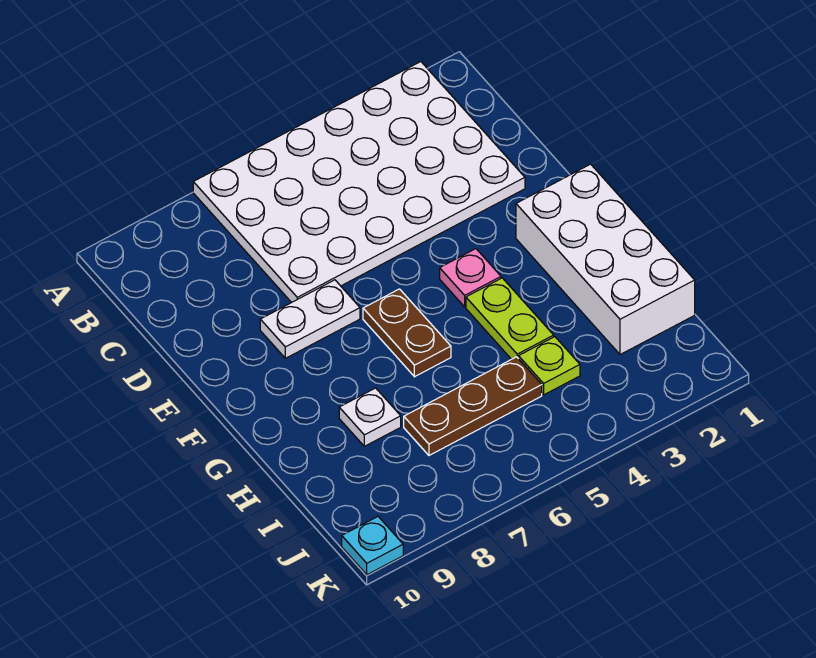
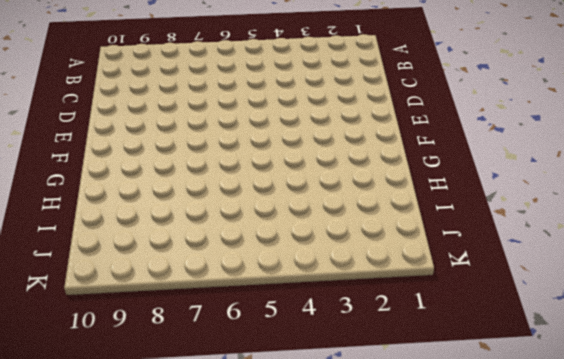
none -> white 4x6 plate [193,62,525,302]
none -> white 1x2 plate [260,280,360,358]

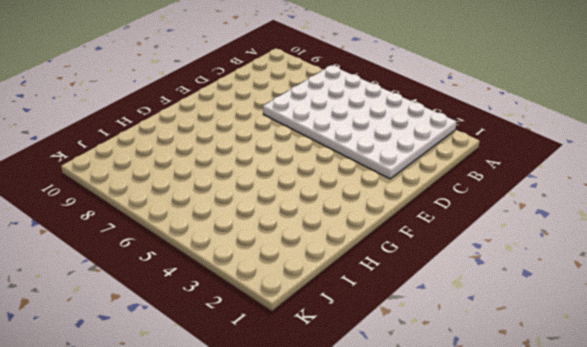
none -> white 1x2 plate [260,280,360,358]
none -> white 2x4 brick [516,164,695,355]

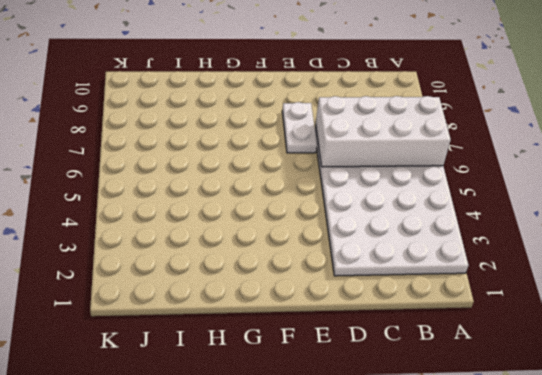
white 2x4 brick [316,96,451,167] -> white 2x4 brick moved to [516,164,695,355]
none -> pink 1x1 plate [440,249,501,307]
none -> brown 1x2 plate [363,289,451,377]

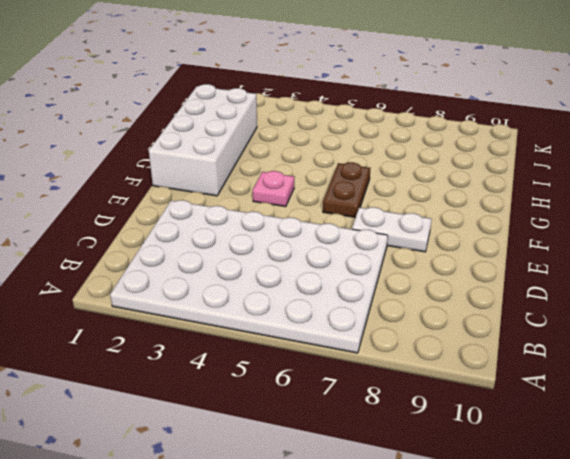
none -> lime 1x2 plate [466,278,554,359]
none -> white 1x1 plate [339,388,401,446]

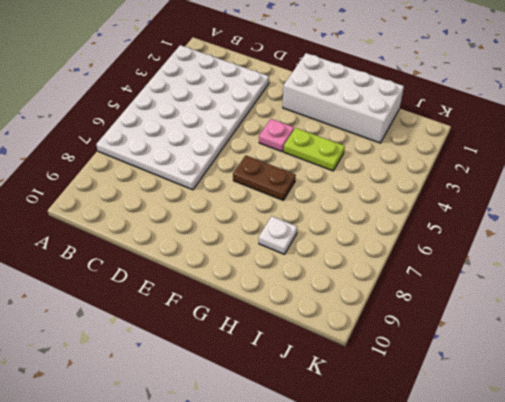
none -> white 1x2 plate [260,280,360,358]
none -> lime 1x1 plate [519,337,580,395]

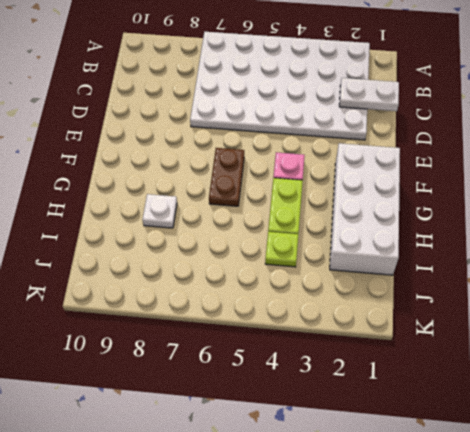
white 1x2 plate [339,78,399,111] -> white 1x2 plate moved to [260,280,360,358]
none -> brown 1x3 plate [404,357,542,455]
none -> cyan 1x1 plate [342,517,403,575]

